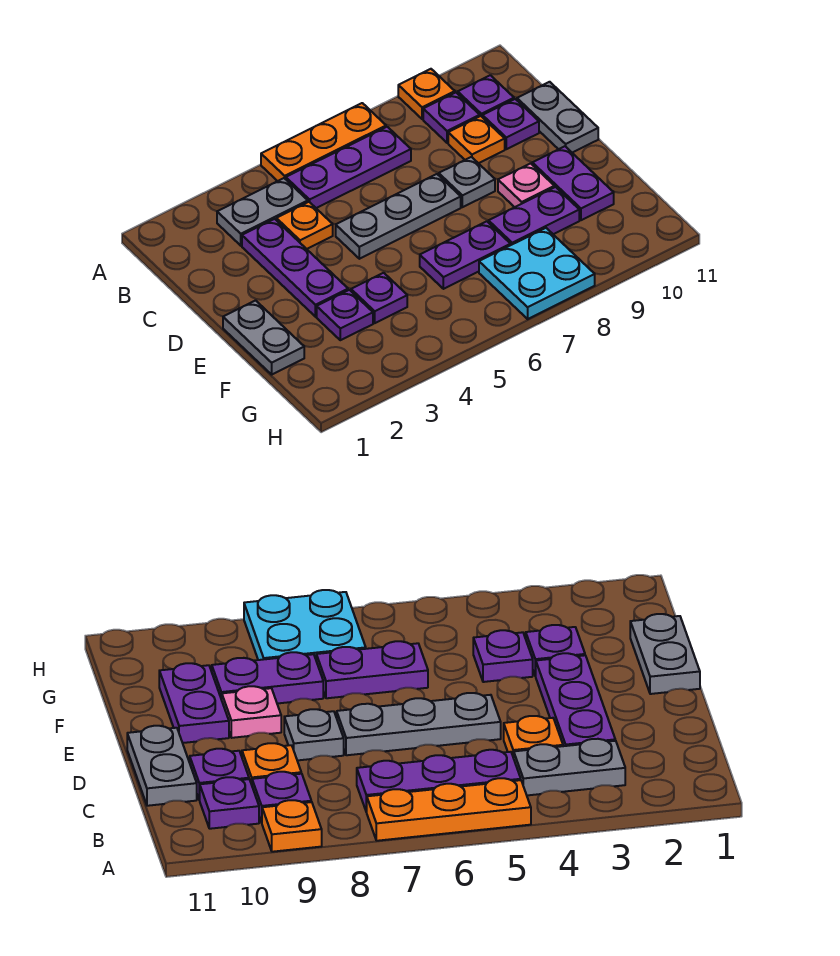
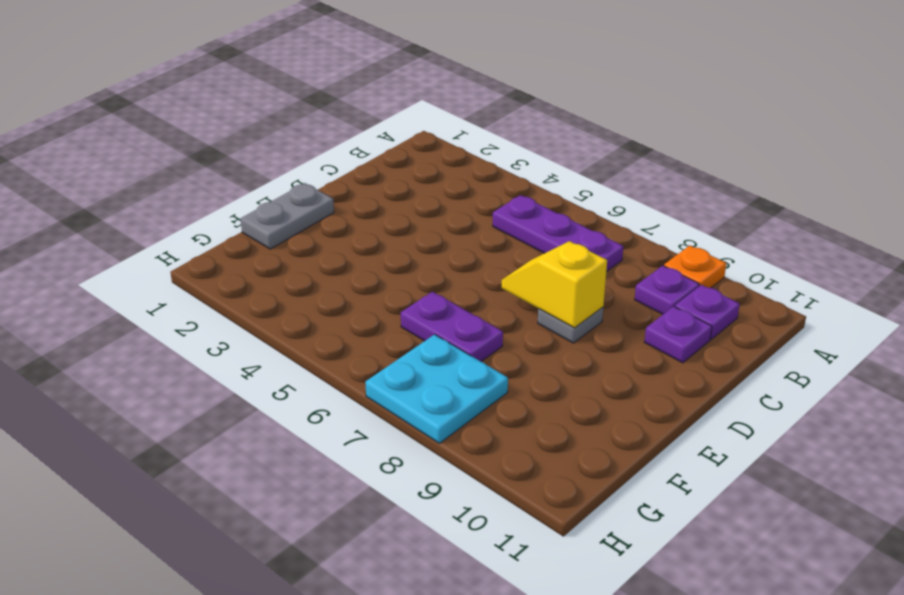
yellow 1x2 slope [502,241,607,328] -> none
none -> orange 1x3 plate [261,103,386,181]
none -> grey 1x2 plate [217,178,308,246]
none -> purple 1x3 plate [242,219,348,317]

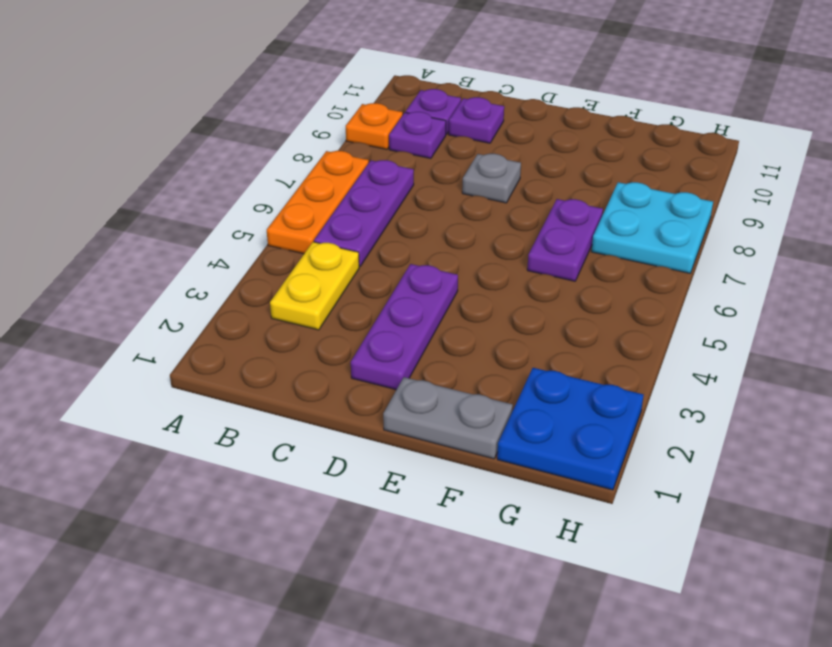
yellow 1x2 plate [270,242,359,330] -> grey 1x2 plate [217,178,308,246]
purple 1x3 plate [351,264,458,390] -> purple 1x3 plate turned to [242,219,348,317]
blue 2x2 plate [497,368,644,490] -> none
none -> orange 1x1 plate [276,202,333,249]
none -> orange 1x1 plate [448,116,505,163]
none -> grey 1x2 plate [517,82,598,153]

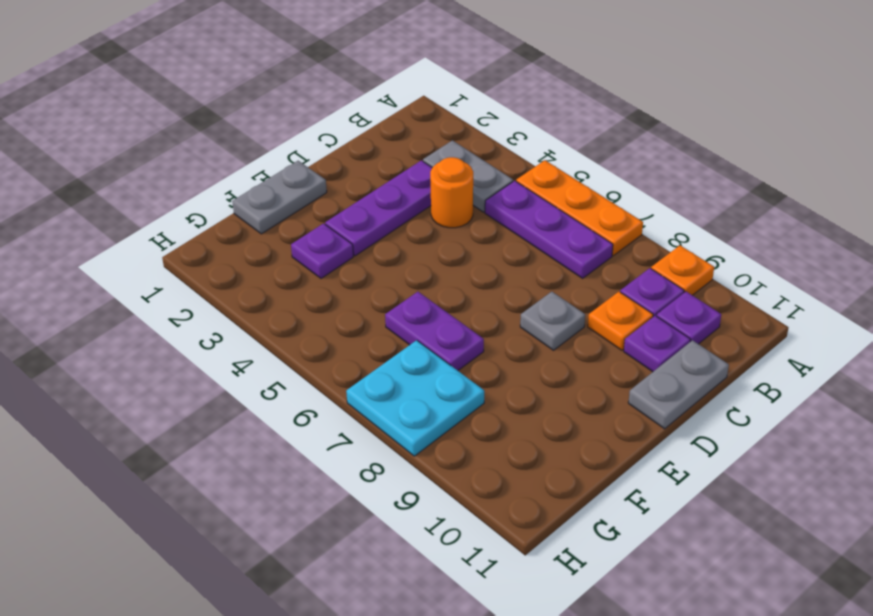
orange 1x1 round brick [430,157,473,228] -> orange 1x1 plate [276,202,333,249]
none -> grey 1x3 plate [336,174,461,259]
none -> pink 1x1 plate [498,163,554,207]
none -> purple 1x2 plate [532,146,614,220]

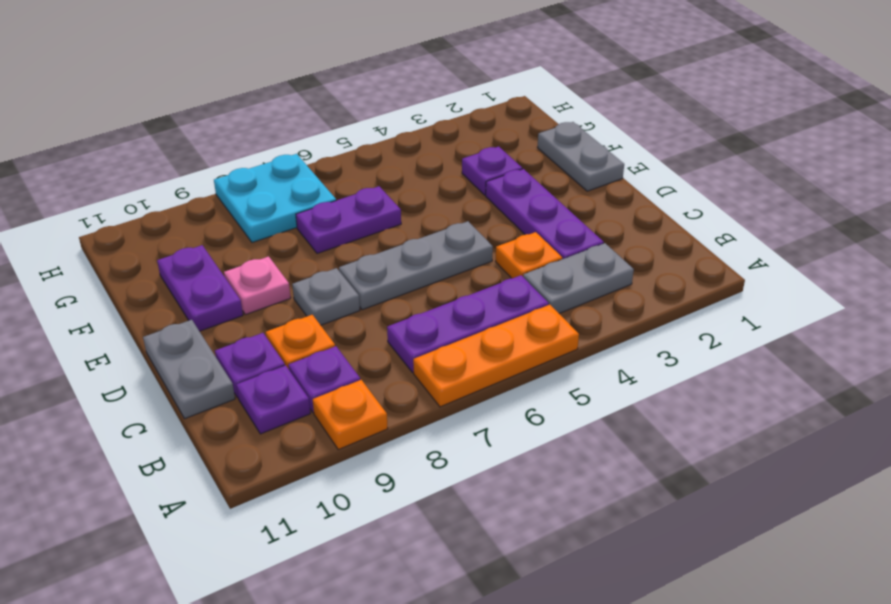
none -> purple 1x1 plate [351,273,407,323]
none -> purple 1x2 plate [489,187,579,245]

